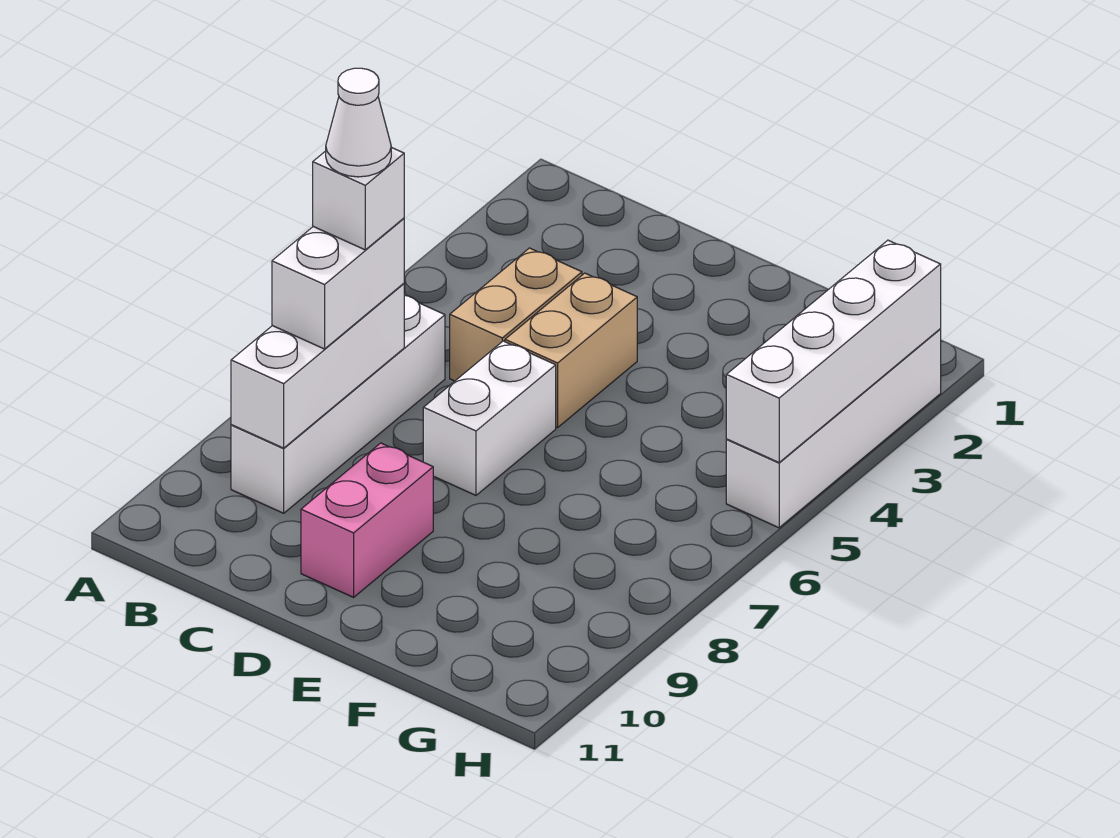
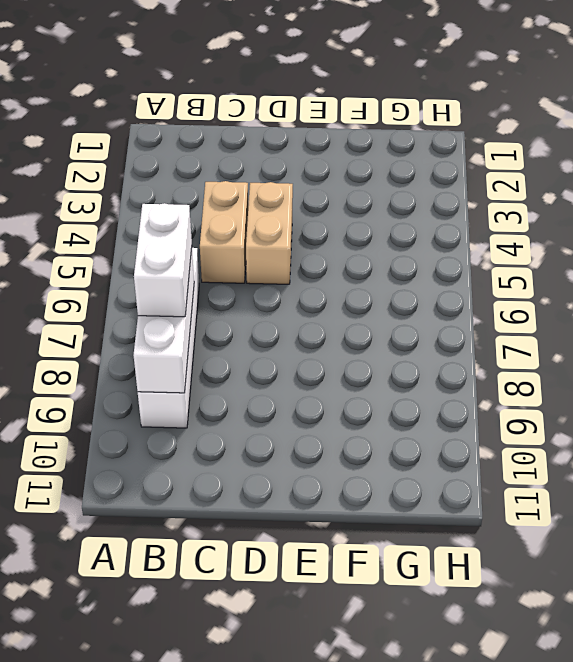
none -> white 1x2 brick [423,341,556,495]
none -> pink 1x2 brick [301,443,433,597]

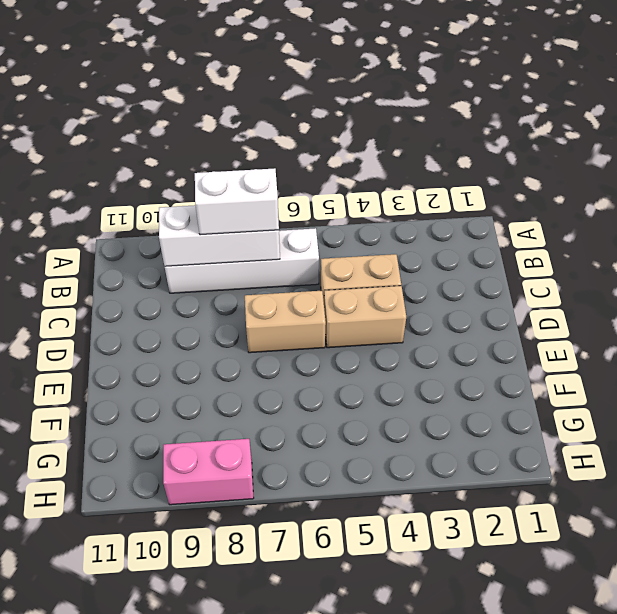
tan 1x2 brick [245,291,326,353] -> white 1x2 brick [423,341,556,495]
pink 1x2 brick [163,439,253,505] -> pink 1x2 brick moved to [301,443,433,597]
none -> white 1x4 brick [726,329,941,528]
none -> white 1x4 brick [726,240,941,462]

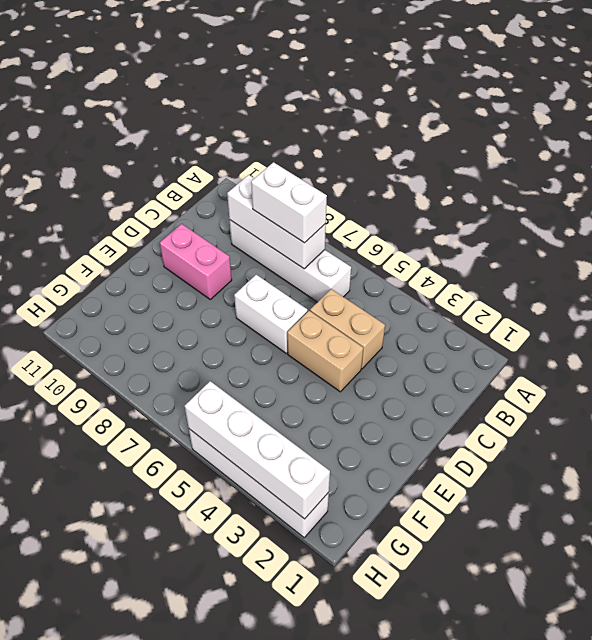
none -> white 1x1 brick [313,147,404,250]
none -> white 1x1 cone [326,68,391,177]

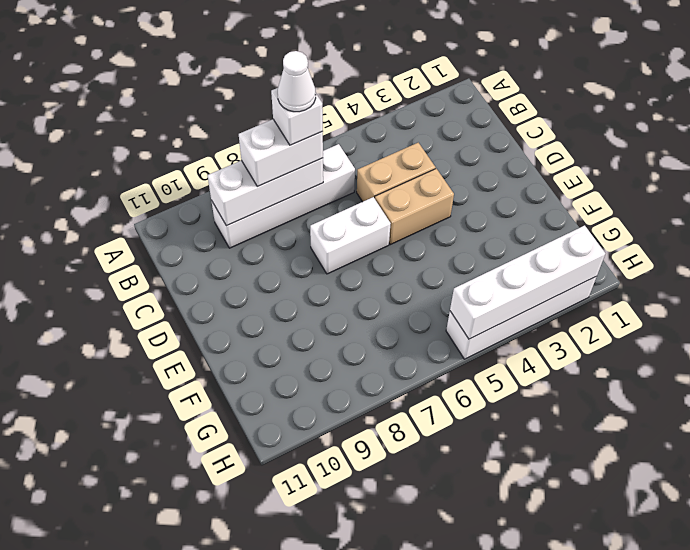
none -> pink 1x2 brick [301,443,433,597]

